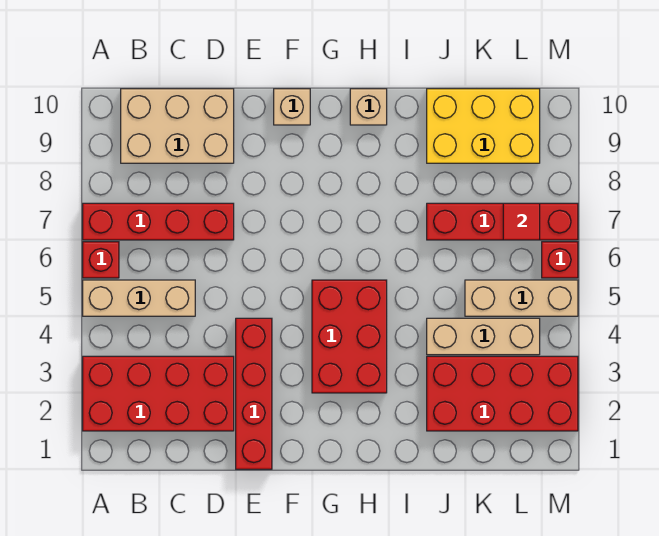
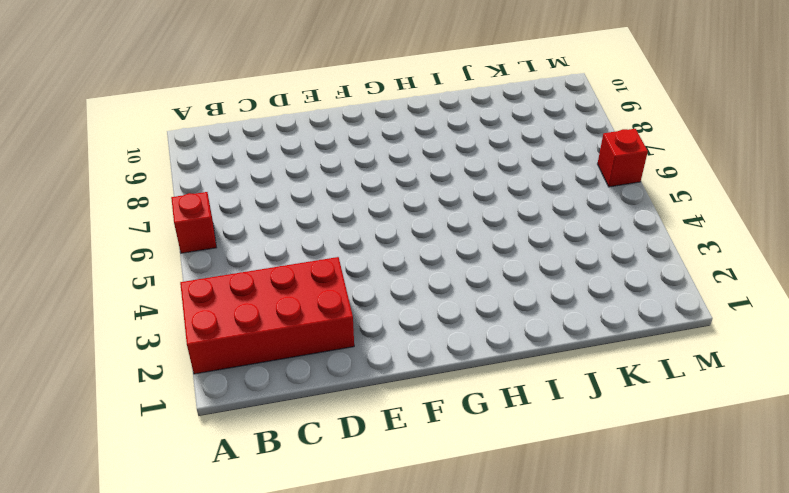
none -> tan 1x3 brick [83,280,195,316]
none -> red 1x4 brick [83,203,234,240]
none -> tan 2x3 brick [121,89,234,163]

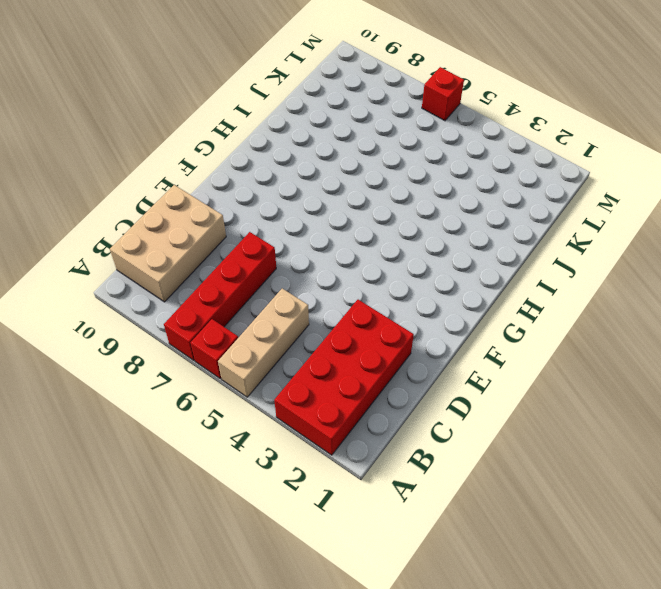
none -> red 1x4 brick [236,318,272,469]
none -> tan 1x1 brick [274,89,310,125]
none -> red 2x3 brick [312,280,387,393]

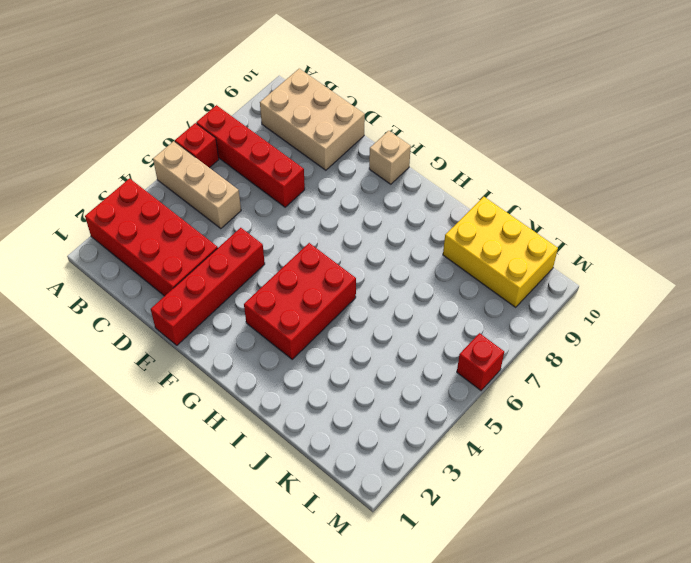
none -> tan 1x1 brick [350,89,387,125]
none -> red 2x4 brick [427,356,578,431]
none -> tan 1x3 brick [427,318,540,355]

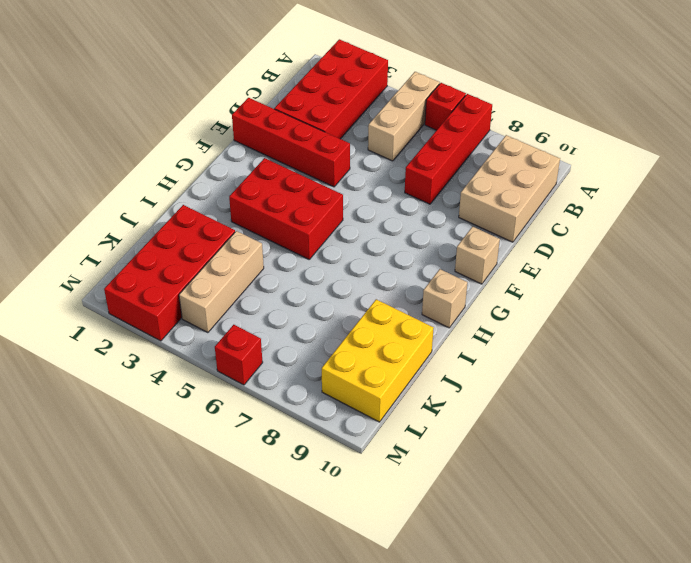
none -> red 1x4 brick [427,203,578,240]
none -> tan 1x3 brick [465,280,578,316]
none -> red 1x1 tile [503,203,540,240]

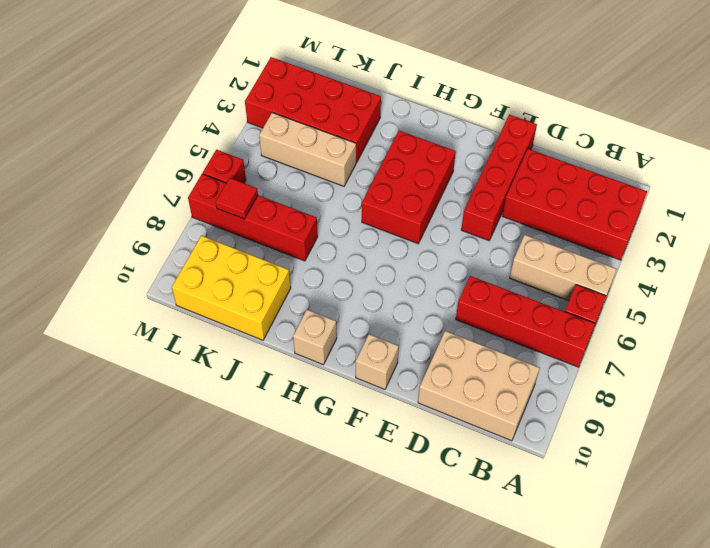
none -> tan 1x3 brick [465,280,578,316]

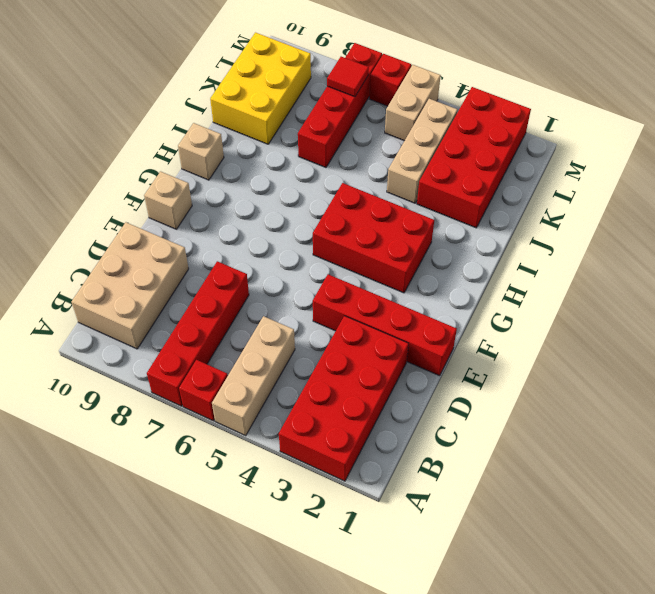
tan 1x2 brick [385,65,441,141] -> tan 1x3 brick [465,280,578,316]

